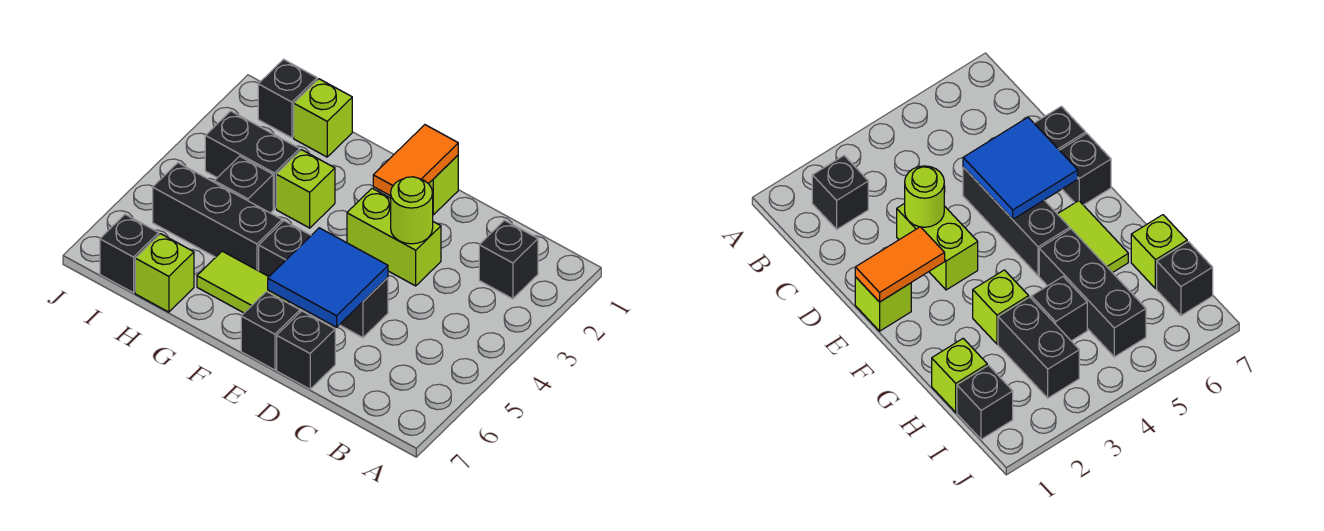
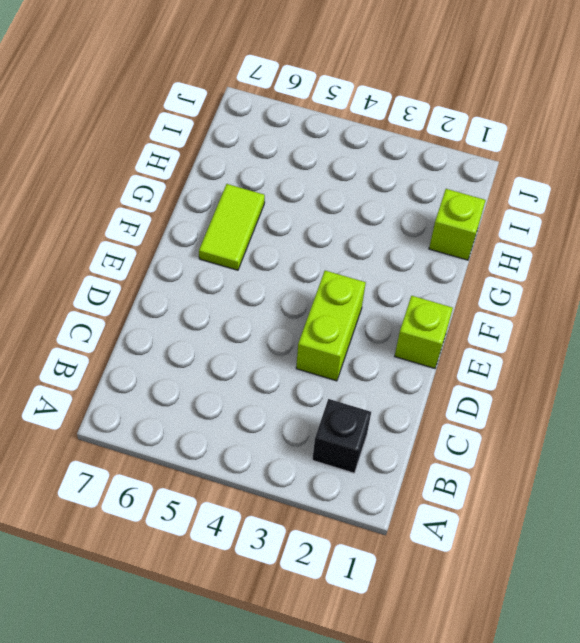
none -> black 1x3 brick [259,221,388,338]
none -> black 1x1 brick [277,311,335,389]
none -> black 1x1 brick [241,292,300,370]

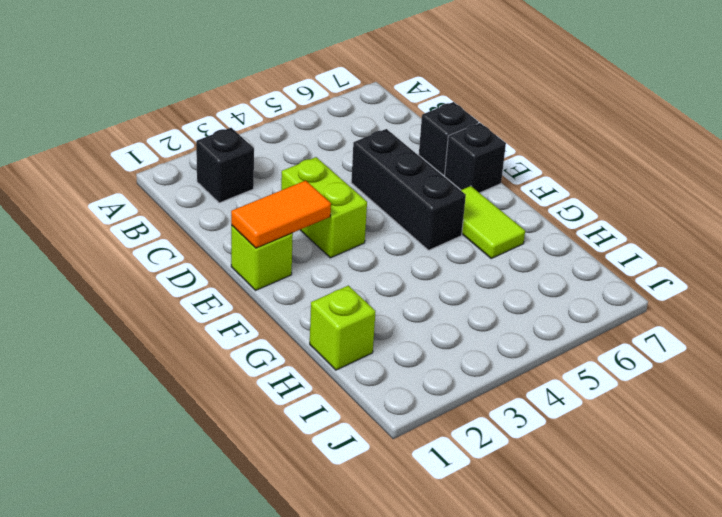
none -> lime 1x1 brick [276,150,335,228]
none -> black 1x3 brick [153,163,282,271]
none -> black 1x2 brick [205,111,300,209]

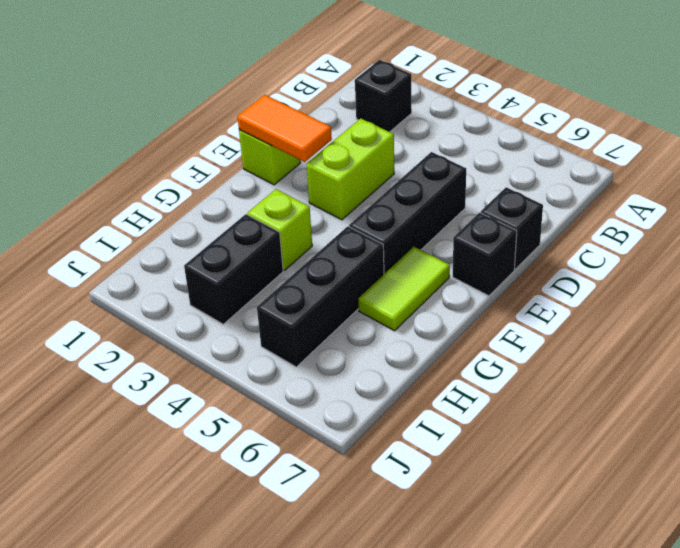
none -> lime 1x1 brick [294,79,352,157]
none -> black 1x1 brick [214,156,273,213]
none -> lime 1x1 brick [135,234,194,312]

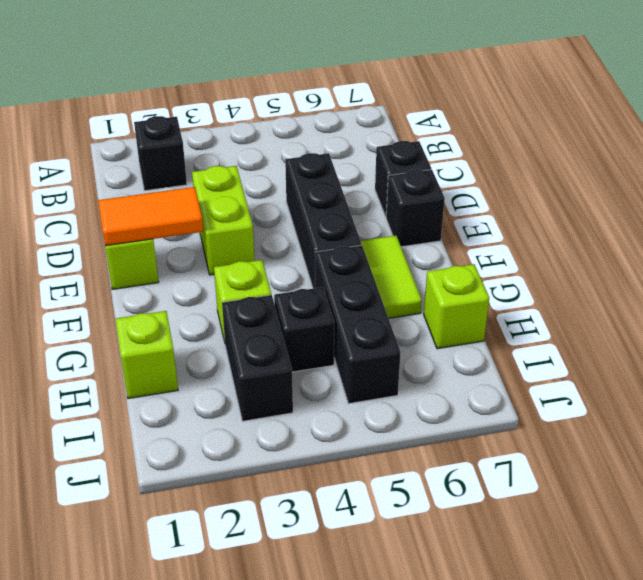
none -> black 1x1 brick [258,59,317,138]
none -> black 1x1 brick [100,214,159,293]
none -> lime 1x1 round brick [391,177,433,244]

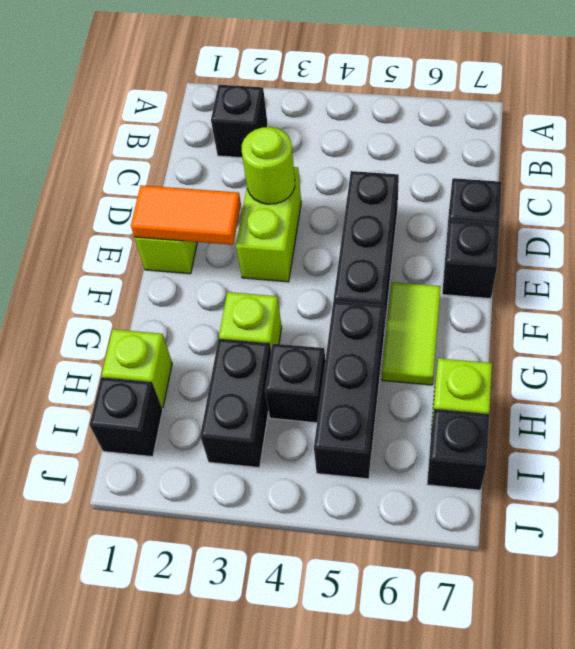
none -> blue 2x2 tile [268,228,388,327]

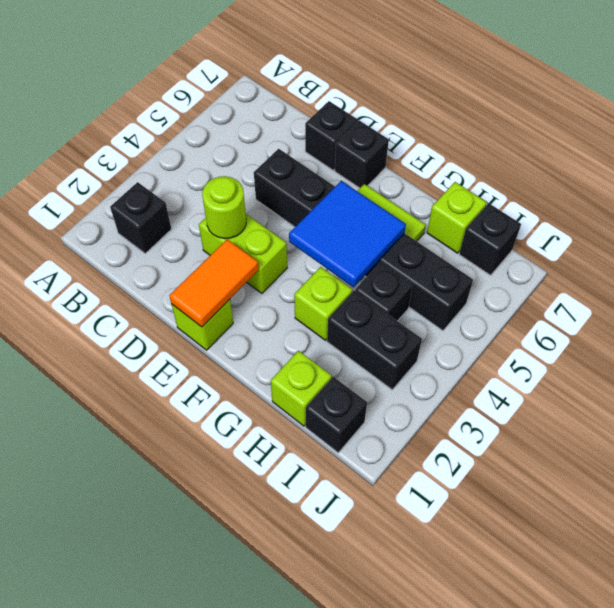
blue 2x2 tile [289,181,406,287] -> blue 2x2 tile moved to [268,228,388,327]

